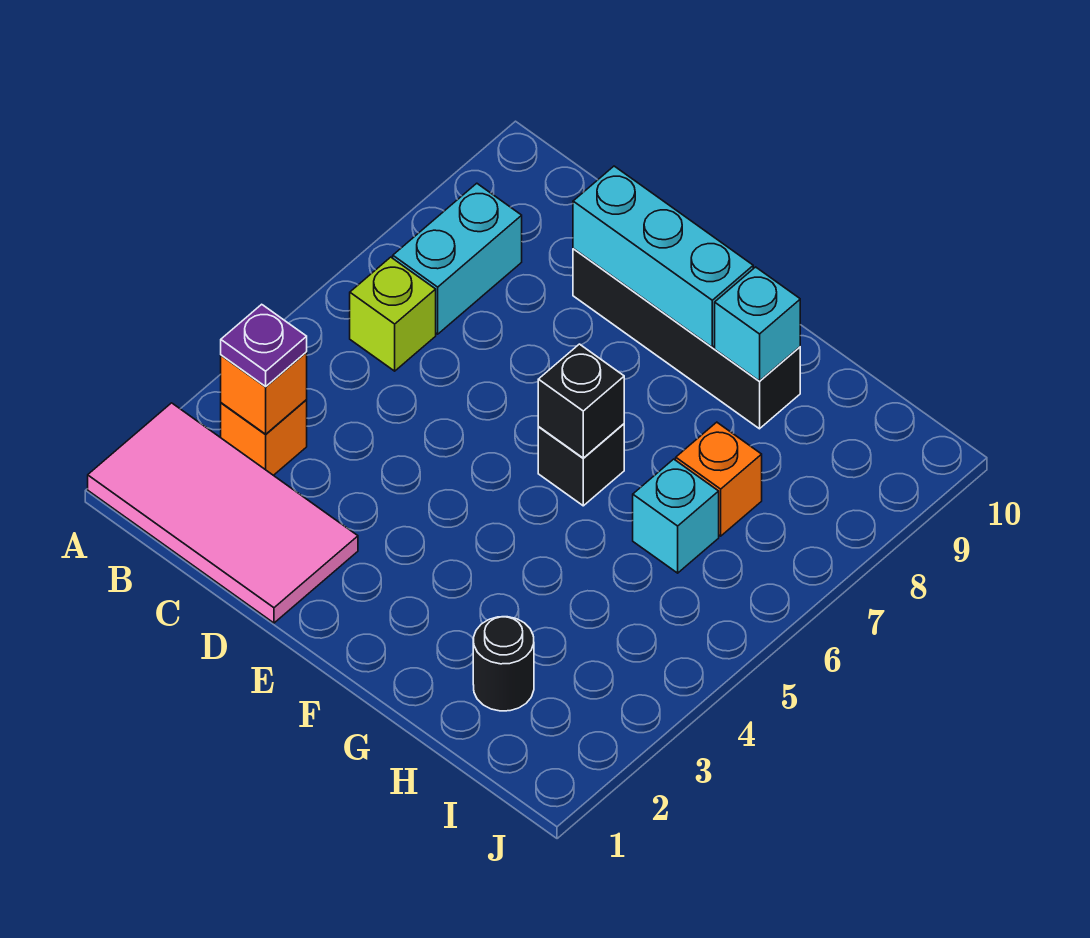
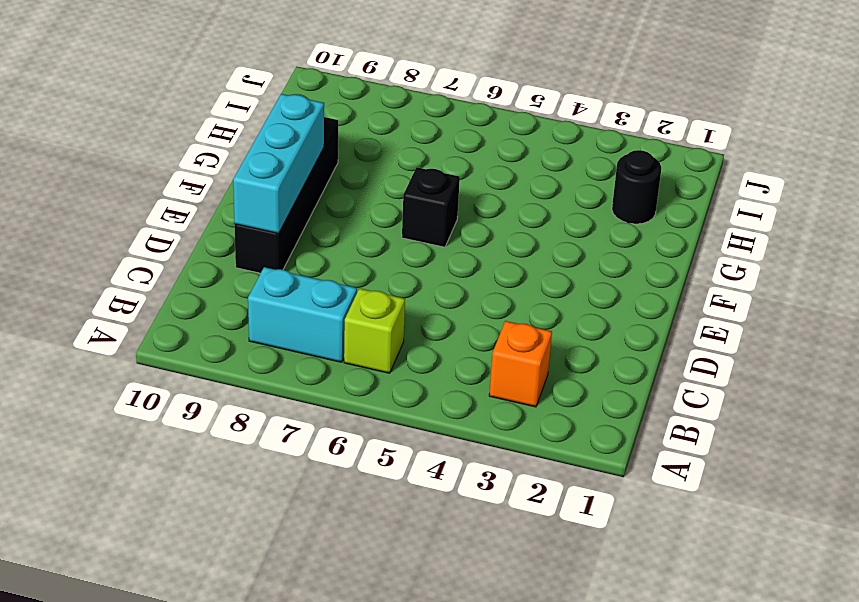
none -> pink 2x4 tile [88,403,358,623]
none -> cyan 1x1 brick [633,459,719,573]
none -> orange 1x1 brick [676,422,762,536]

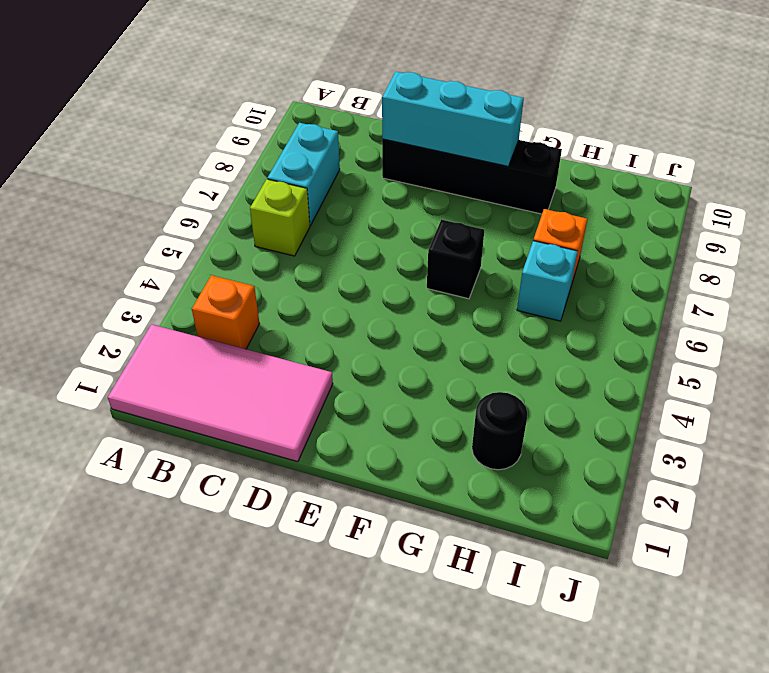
none -> orange 1x1 brick [221,352,307,434]
none -> black 1x1 brick [538,344,624,458]
none -> cyan 1x1 brick [715,267,800,381]

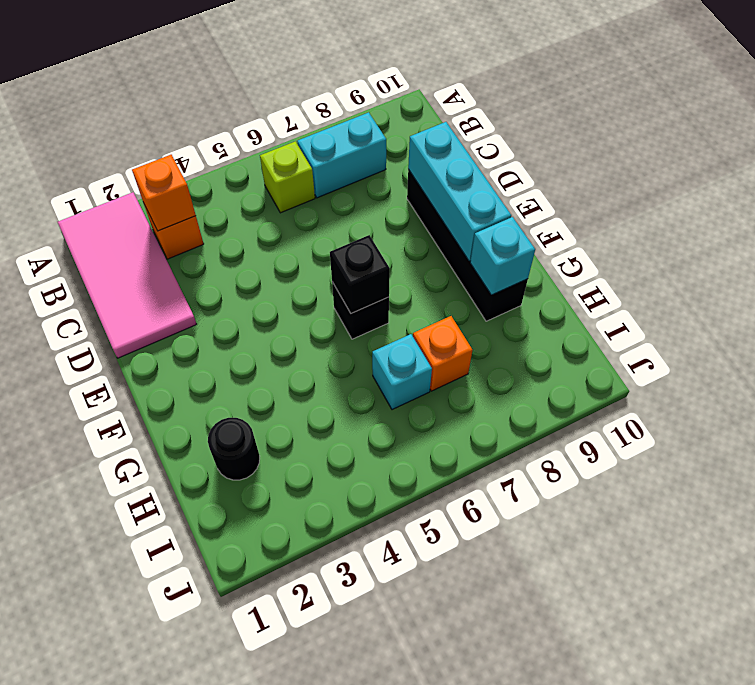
none -> purple 1x1 plate [221,304,307,386]

